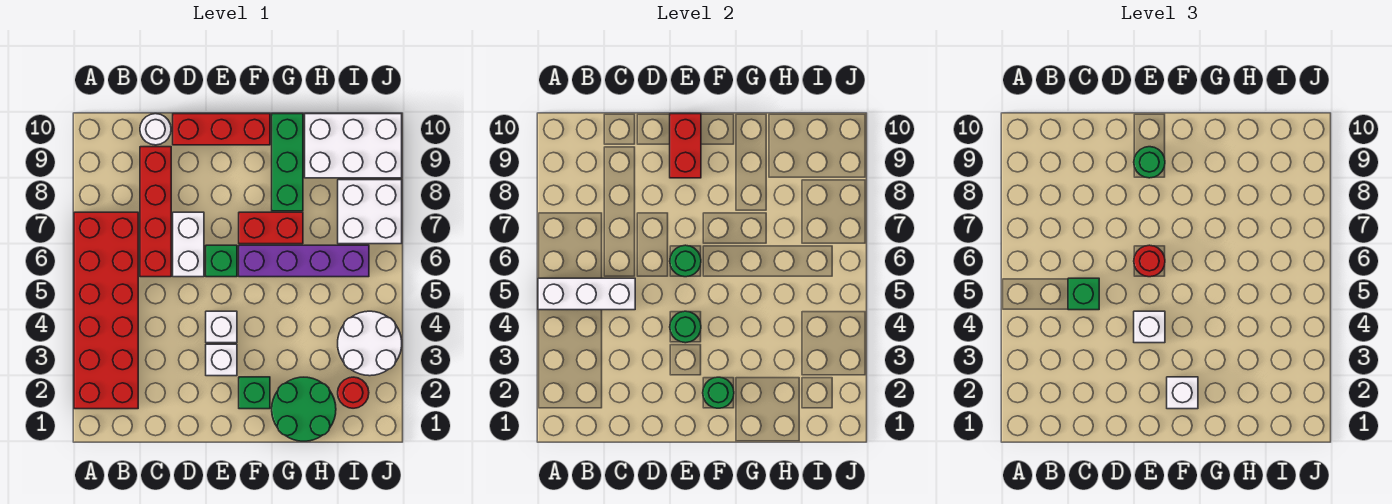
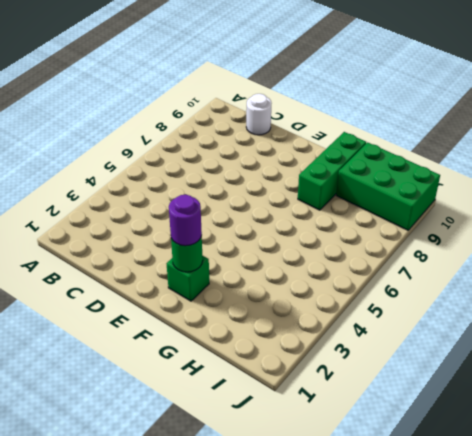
purple 1x1 round brick [169,195,202,246] -> white 1x1 brick [1167,377,1198,409]
green 2x3 brick [336,142,440,230] -> white 2x3 brick [305,114,402,178]
none -> red 2x6 brick [74,212,138,409]
none -> red 1x4 brick [140,147,171,277]
none -> white 1x2 brick [173,212,204,277]

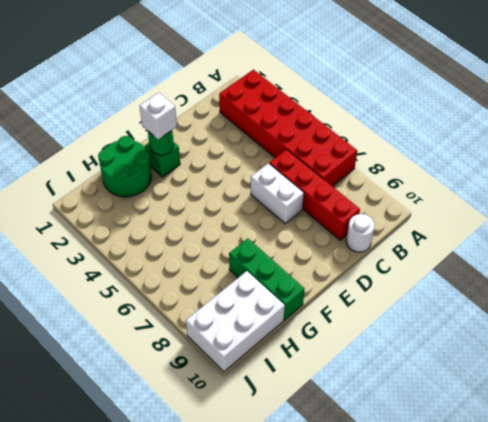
none -> red 1x3 brick [173,114,270,145]
none -> white 1x1 brick [206,344,237,376]
none -> white 1x1 brick [206,311,237,343]

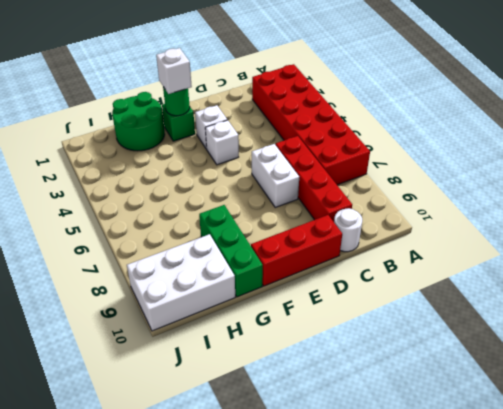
none -> green 1x1 brick [206,245,237,277]
none -> purple 1x4 brick [239,245,369,277]
none -> red 1x2 brick [239,212,303,244]

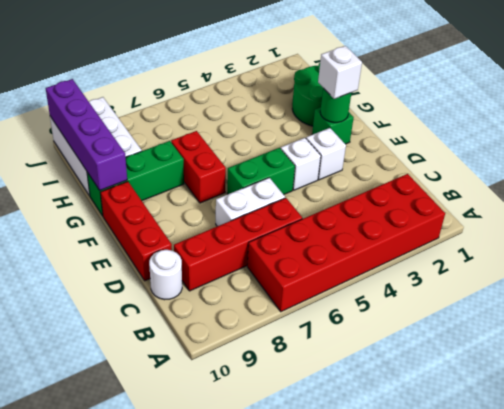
green 1x2 brick [227,148,295,195] -> green 1x1 brick [206,245,237,277]
purple 1x4 brick [46,79,127,190] -> purple 1x4 brick moved to [239,245,369,277]
none -> red 1x1 round brick [338,377,369,408]
none -> white 2x2 round brick [338,311,402,376]
none -> white 2x2 brick [338,180,402,244]

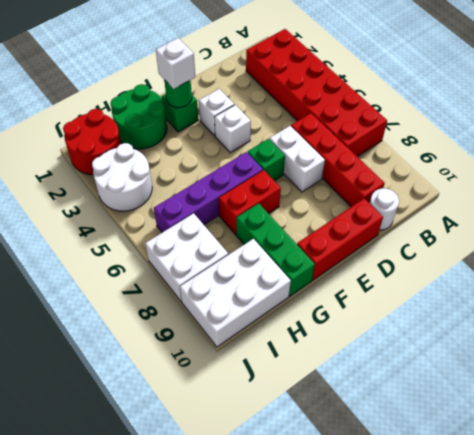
red 2x2 round brick [63,109,121,175] -> red 1x1 round brick [338,377,369,408]
none -> white 1x3 brick [538,278,635,310]
none -> green 1x1 round brick [670,311,701,343]
none -> green 1x1 round brick [670,245,701,277]

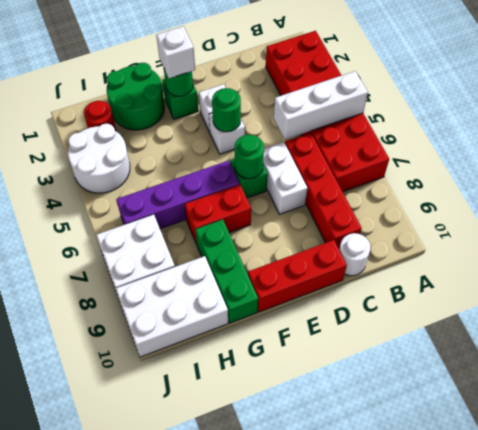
none -> red 1x2 brick [670,114,701,178]
none -> green 1x1 brick [1068,278,1099,310]
none -> white 1x1 brick [1134,311,1165,343]

